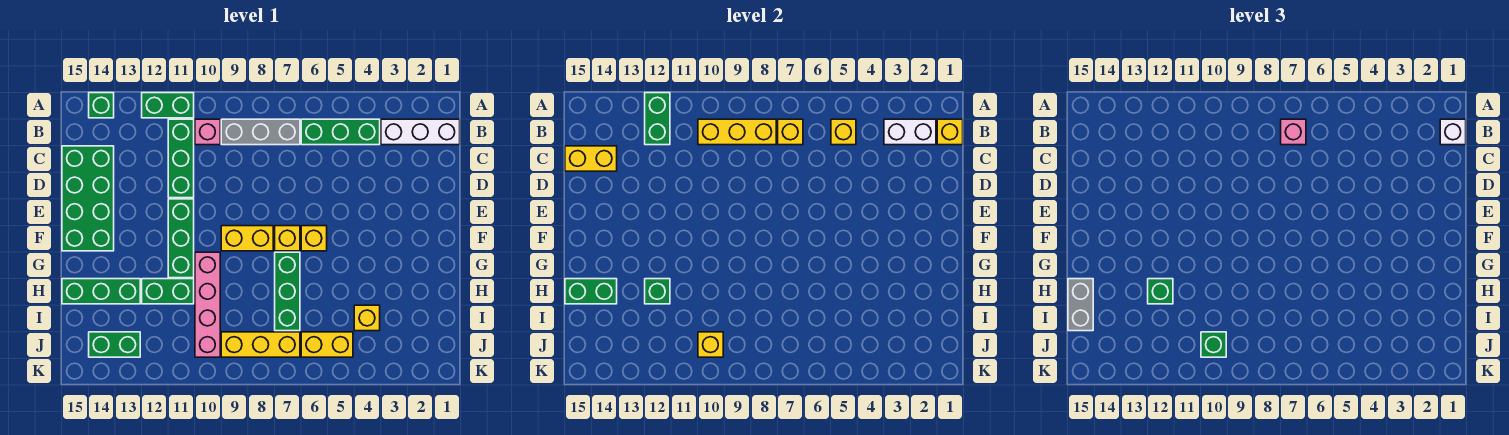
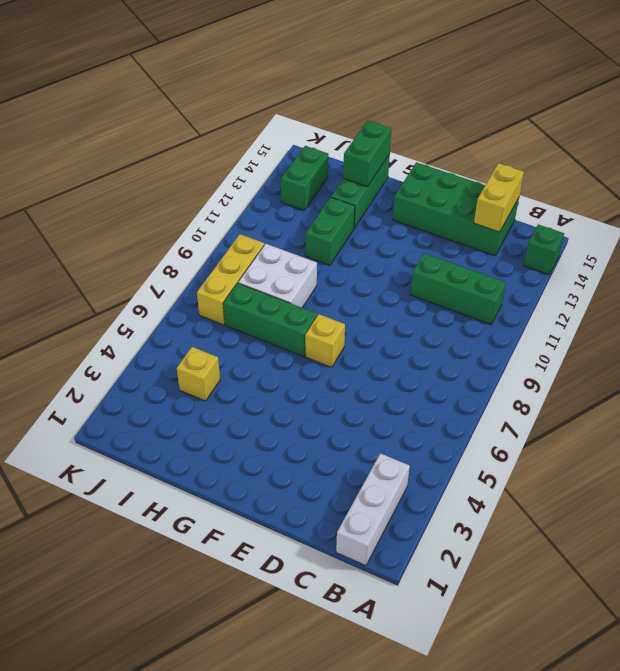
white 2x2 brick [238,244,317,307] -> none
none -> green 1x2 brick [142,93,194,118]
none -> green 1x3 brick [301,119,380,145]
none -> grey 1x3 brick [221,119,300,145]
none -> pink 1x1 brick [195,119,220,145]

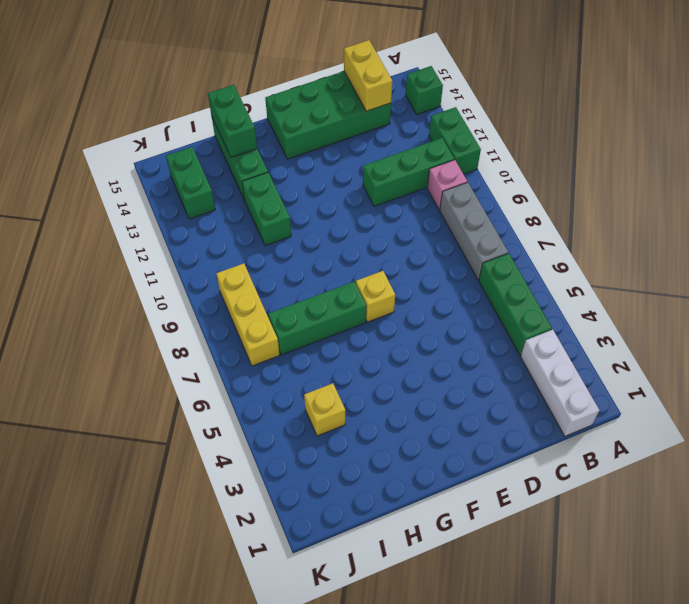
none -> green 1x3 brick [168,199,194,278]
none -> yellow 1x1 brick [301,226,327,251]
none -> yellow 1x2 brick [221,226,273,251]
none -> pink 1x4 brick [195,252,220,357]

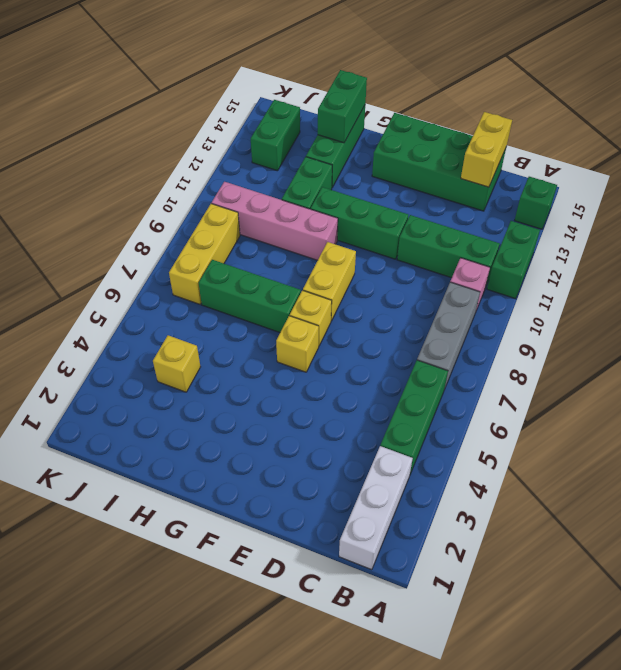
none -> yellow 1x2 brick [301,332,353,357]
none -> green 1x2 brick [645,93,670,145]
none -> yellow 1x1 brick [937,119,963,145]
none -> white 1x2 brick [884,119,936,145]

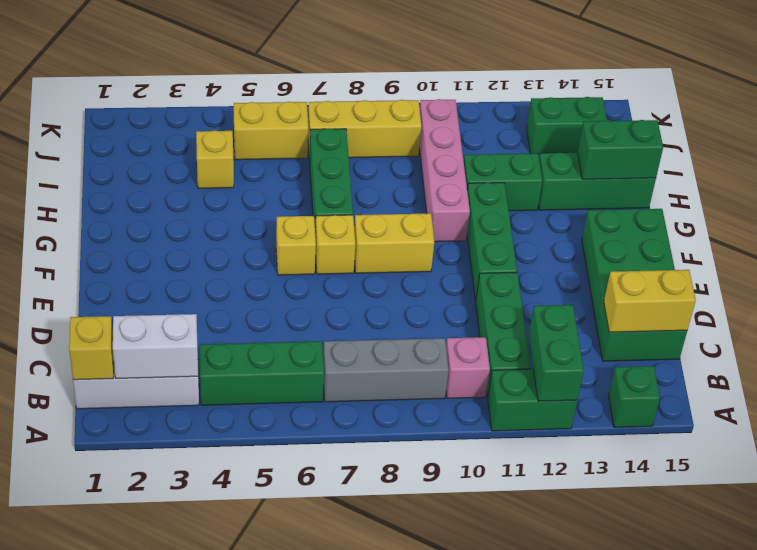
none -> yellow 1x1 brick [831,119,856,145]
none -> yellow 1x1 brick [778,119,803,145]
none -> yellow 1x3 brick [698,119,776,145]
none -> green 1x1 brick [645,279,670,304]

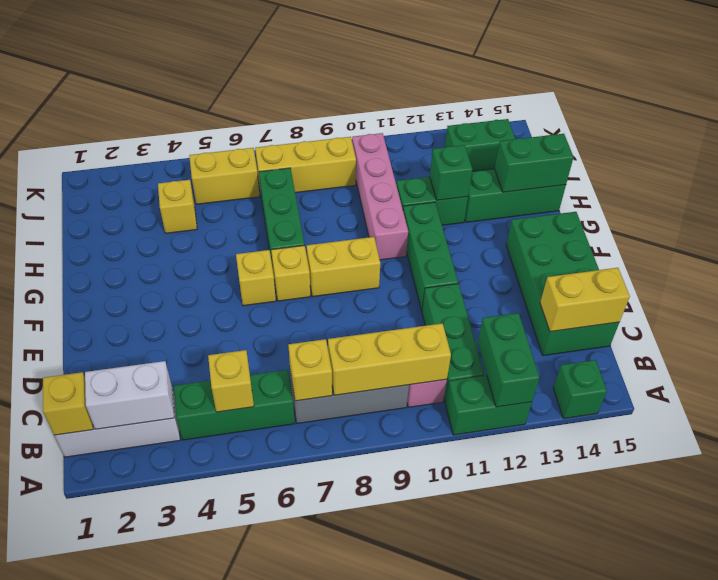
none -> yellow 1x1 brick [698,332,723,357]
none -> white 1x1 brick [1440,119,1466,145]
none -> pink 1x1 brick [1281,119,1306,145]
none -> green 1x1 brick [1148,279,1173,304]

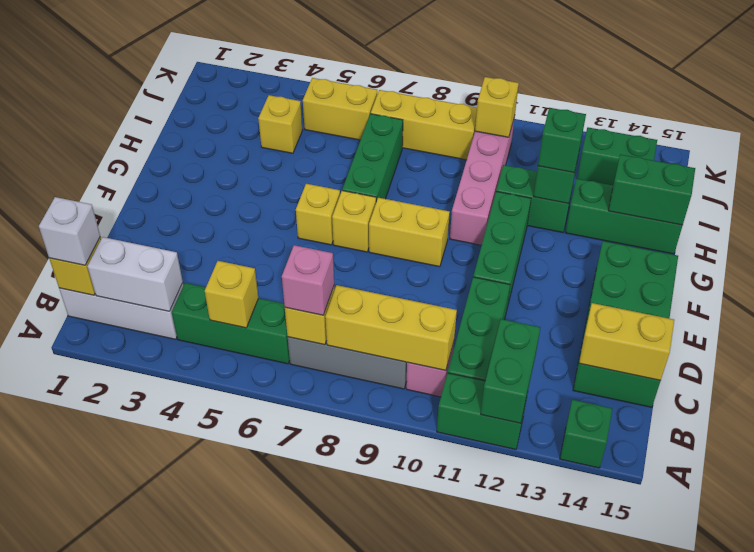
none -> grey 1x2 brick [1068,279,1093,331]
none -> green 1x1 brick [1201,332,1226,357]

